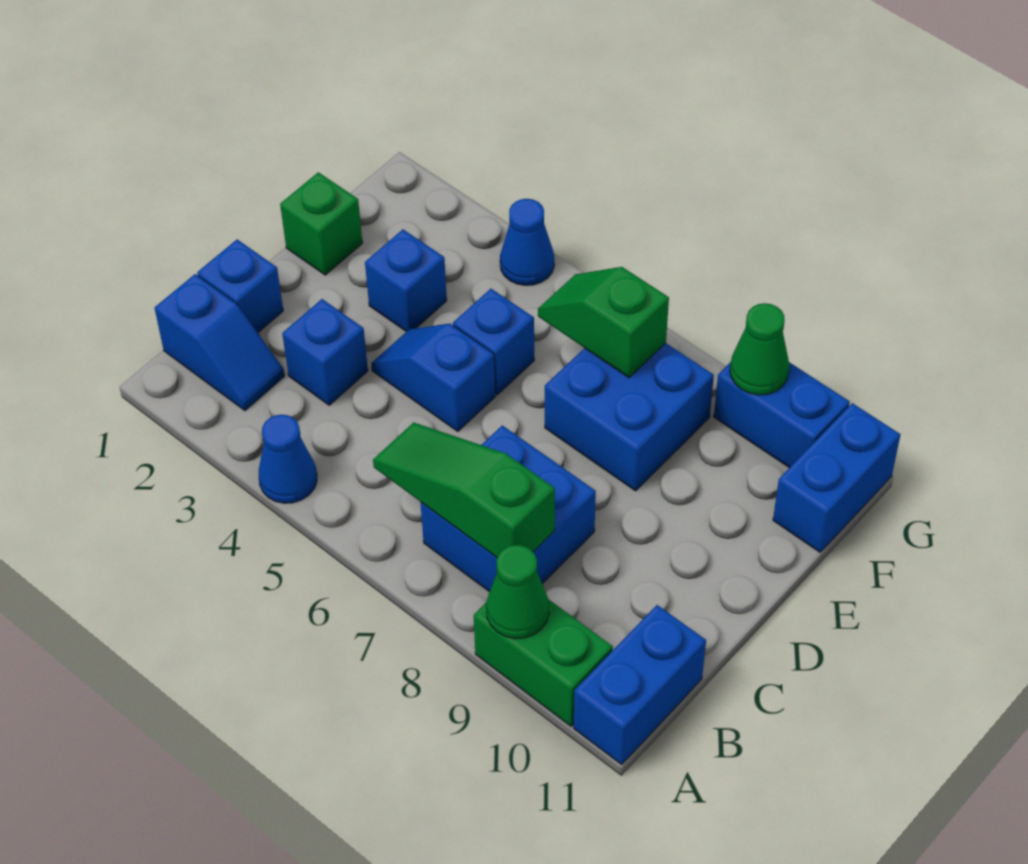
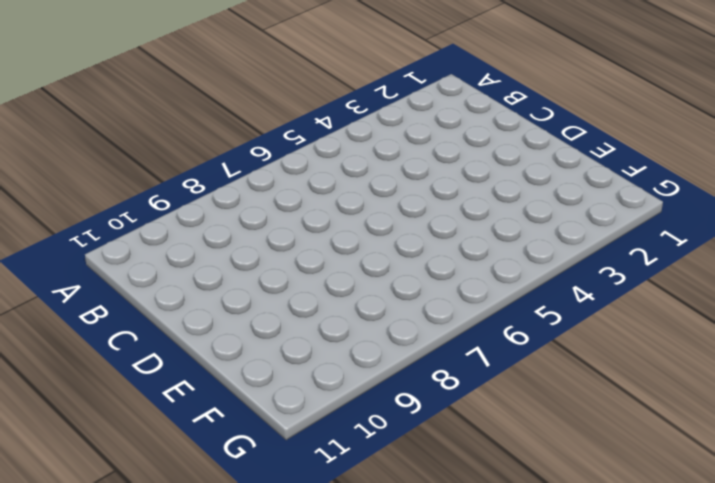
none -> blue 1x1 cone [259,415,317,503]
none -> green 1x2 brick [474,599,613,726]
none -> blue 1x2 brick [574,605,706,764]

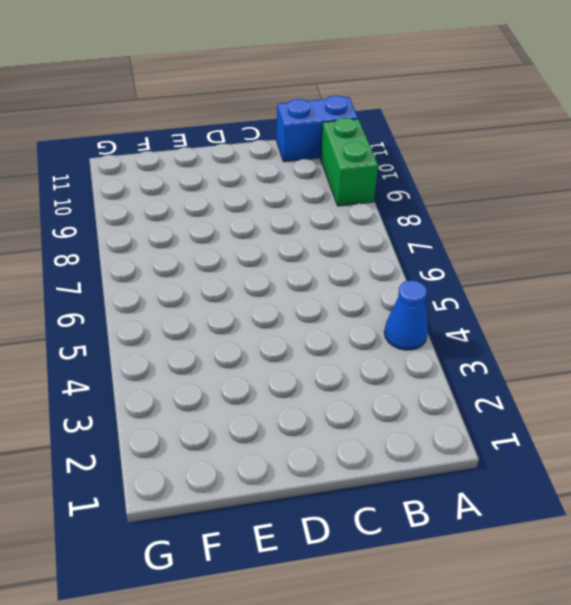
none -> blue 1x2 slope [154,274,284,411]
none -> blue 2x2 brick [420,425,596,592]
none -> blue 1x1 brick [197,240,283,333]

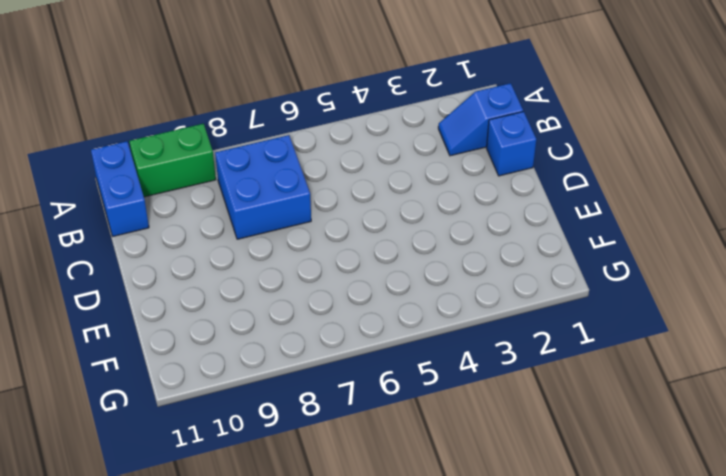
none -> blue 1x1 cone [259,415,317,503]
none -> blue 1x1 brick [282,299,368,405]
none -> blue 1x2 slope [371,323,496,431]

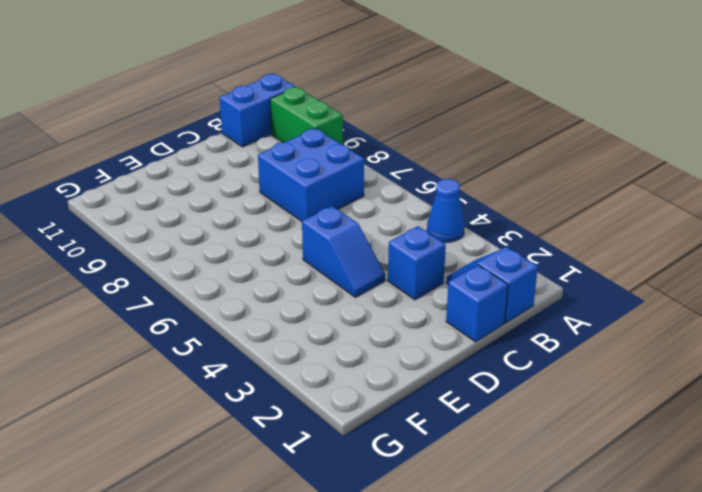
none -> green 1x1 brick [280,172,362,275]
none -> blue 1x1 brick [365,229,447,332]
none -> blue 1x1 brick [453,289,534,395]

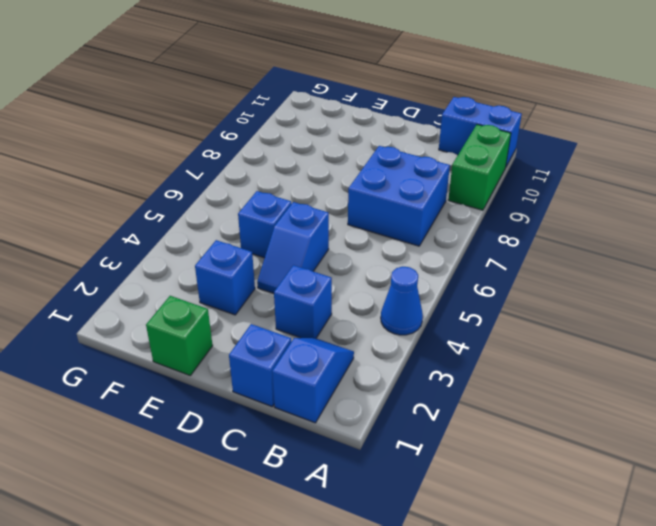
none -> blue 2x2 brick [545,343,714,491]
none -> blue 1x2 brick [773,403,900,552]
none -> blue 1x1 cone [500,199,554,285]

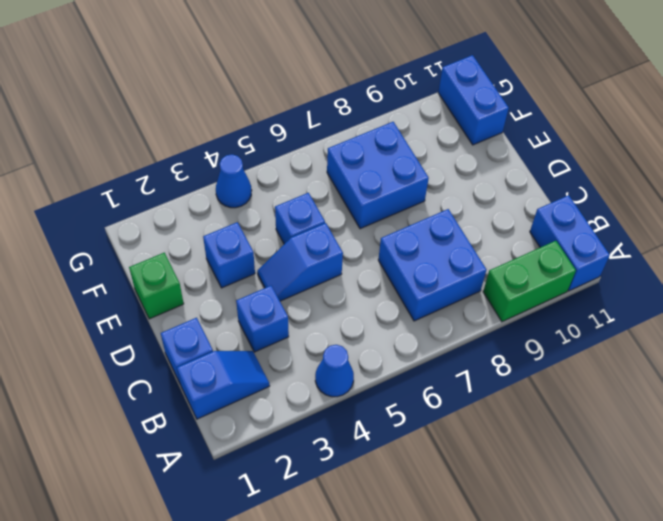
none -> blue 1x2 brick [714,362,850,468]
none -> green 1x1 cone [486,545,549,639]
none -> green 1x3 slope [373,422,555,557]

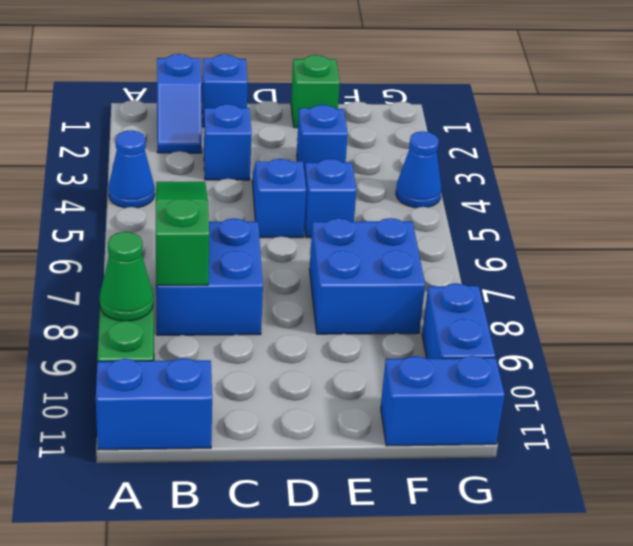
none -> green 1x2 slope [538,267,669,378]
none -> green 1x1 cone [730,303,789,395]

